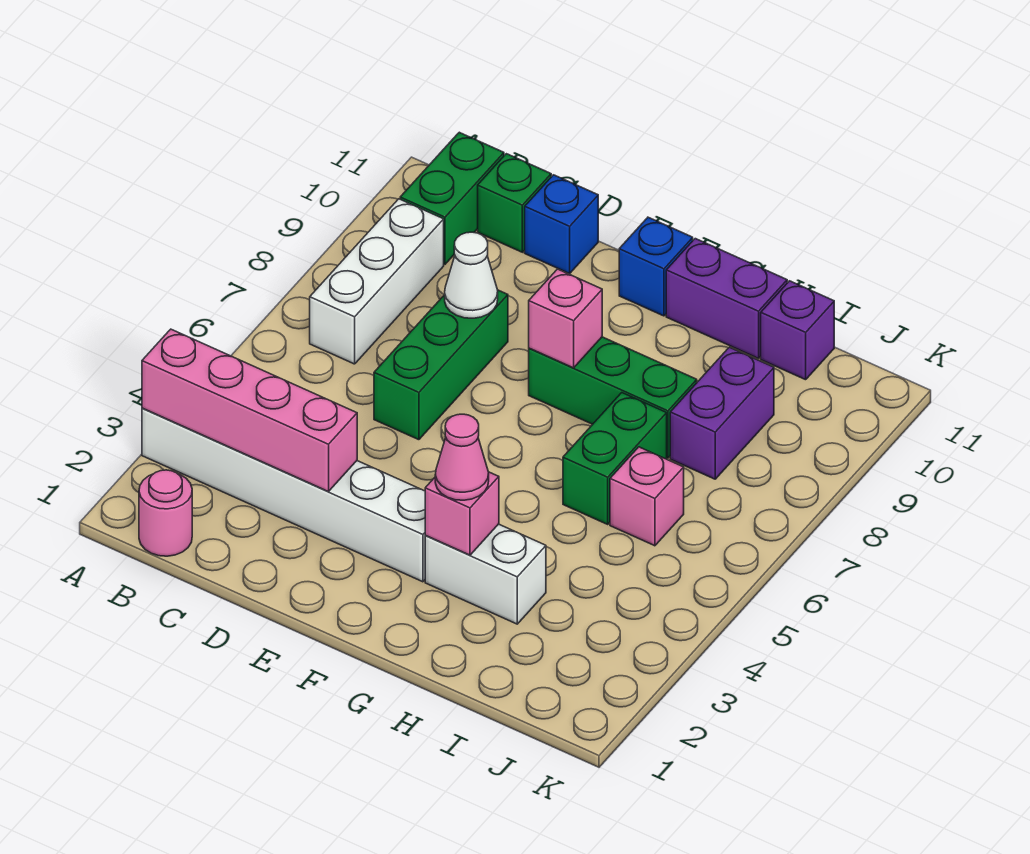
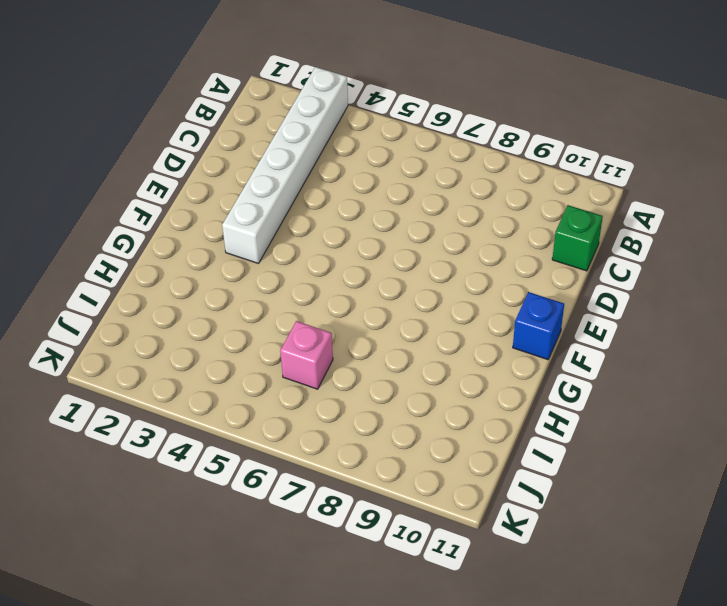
none -> pink 1x1 round brick [139,470,192,556]
none -> white 1x3 brick [310,199,444,364]
none -> green 1x2 brick [400,132,504,264]

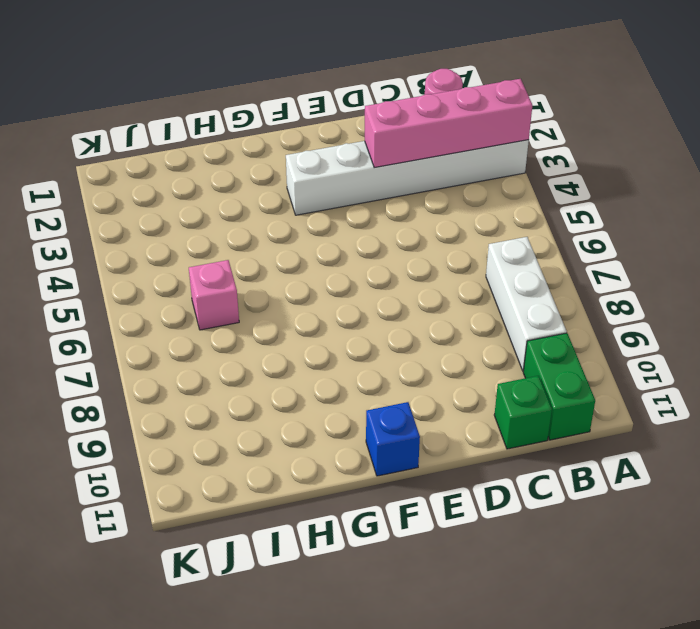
none -> green 1x3 brick [374,290,508,440]
none -> blue 1x1 brick [525,175,598,274]
none -> green 1x3 brick [529,337,697,458]

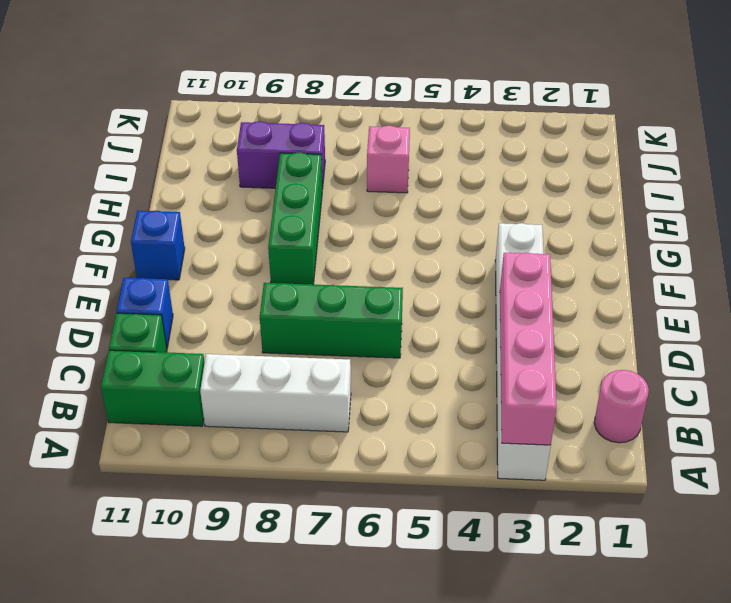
none -> white 1x2 brick [425,524,546,624]
none -> purple 1x2 brick [666,239,787,358]
none -> green 1x2 brick [563,393,667,524]

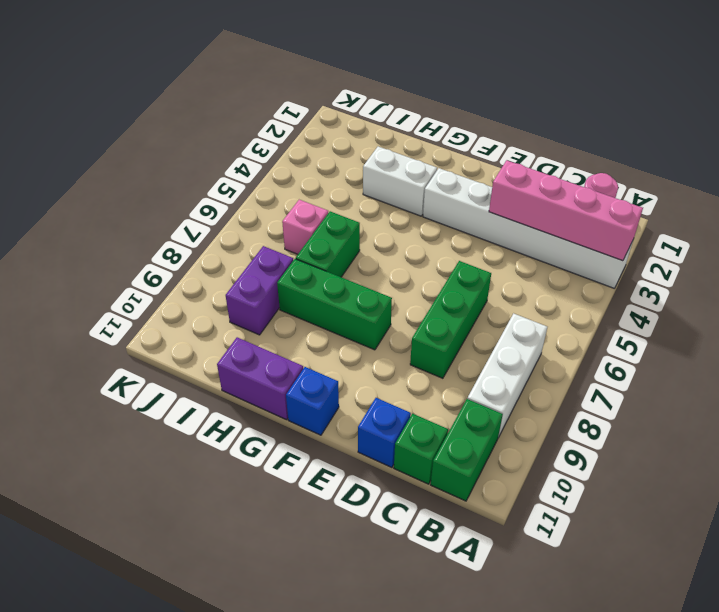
none -> purple 1x1 brick [761,281,834,380]
none -> white 1x1 cone [445,232,498,318]
none -> pink 1x1 brick [529,269,602,368]

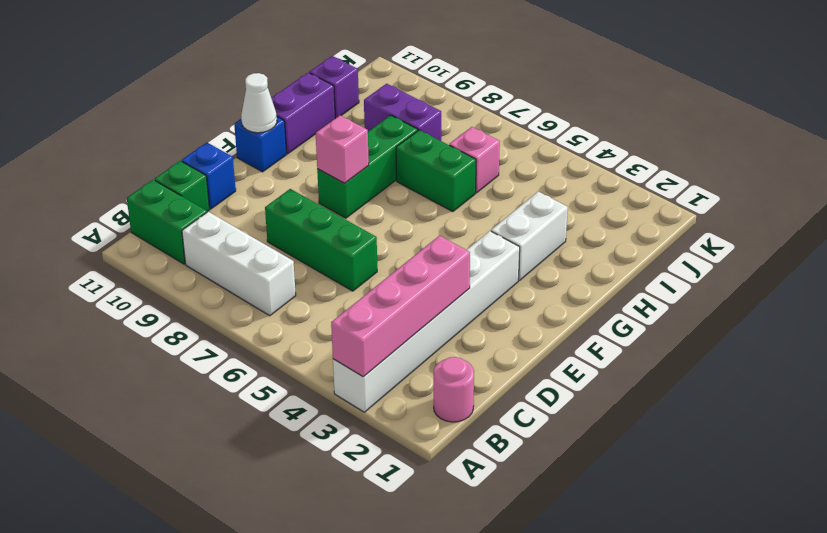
white 1x1 cone [241,73,277,133] -> white 1x1 cone moved to [445,232,498,318]
none -> pink 1x1 brick [425,472,499,555]
none -> pink 1x1 cone [435,414,489,500]

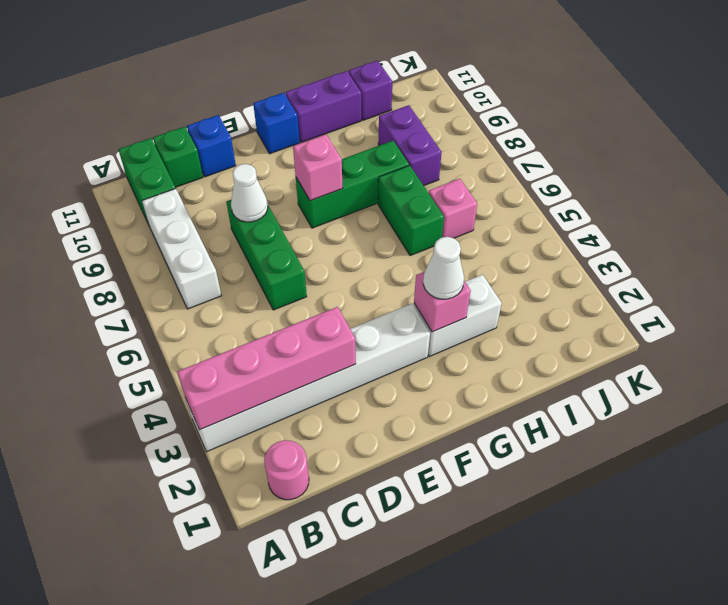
white 1x1 cone [423,237,464,299] -> pink 1x1 cone [435,414,489,500]

